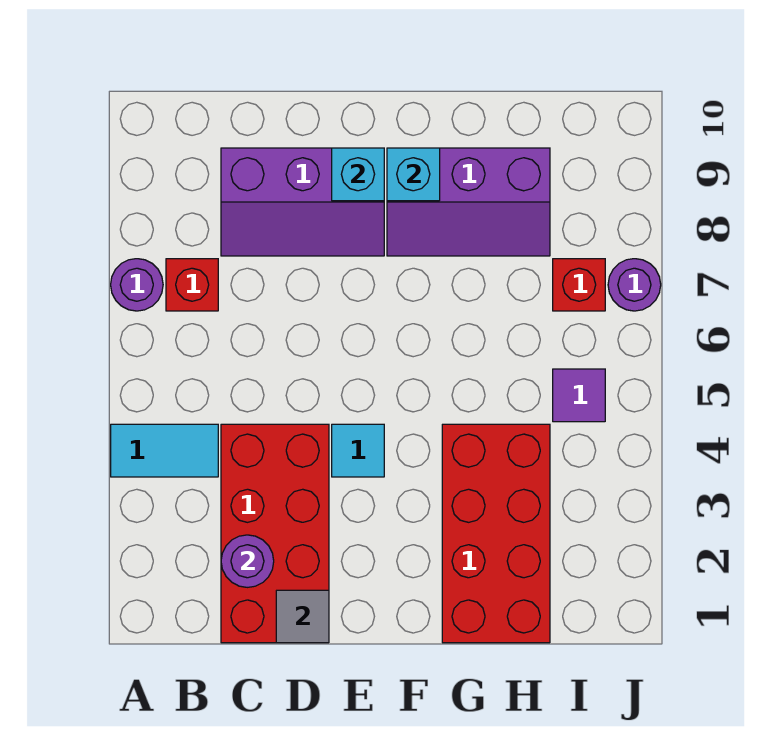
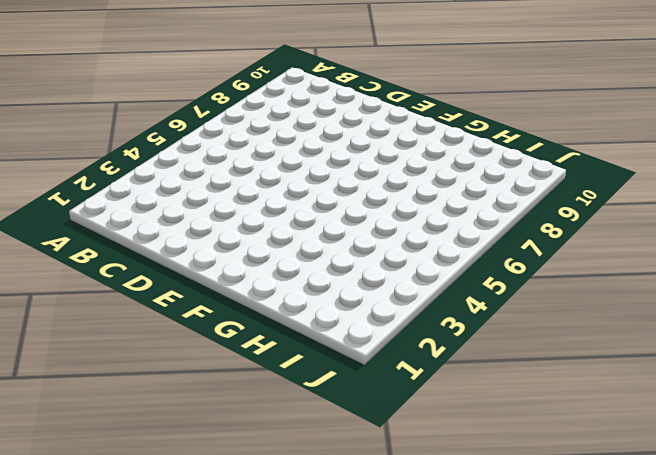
none -> cyan 1x2 tile [111,424,218,477]
none -> purple 1x1 round brick [111,259,163,311]
none -> red 1x1 brick [166,259,218,311]

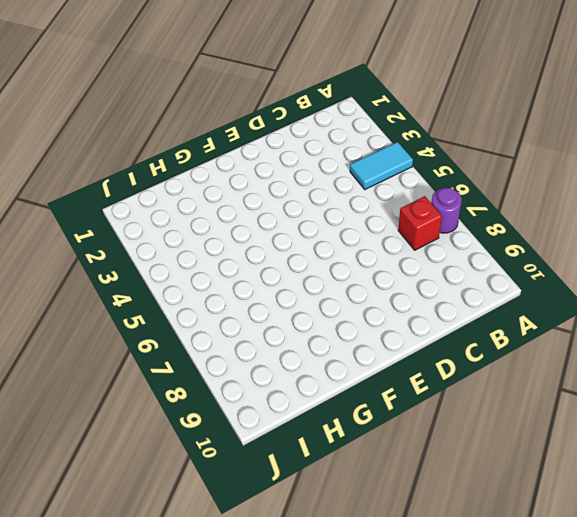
none -> red 2x4 brick [221,424,329,643]
none -> purple 2x3 slope [221,148,384,256]
none -> cyan 1x1 tile [332,424,384,477]

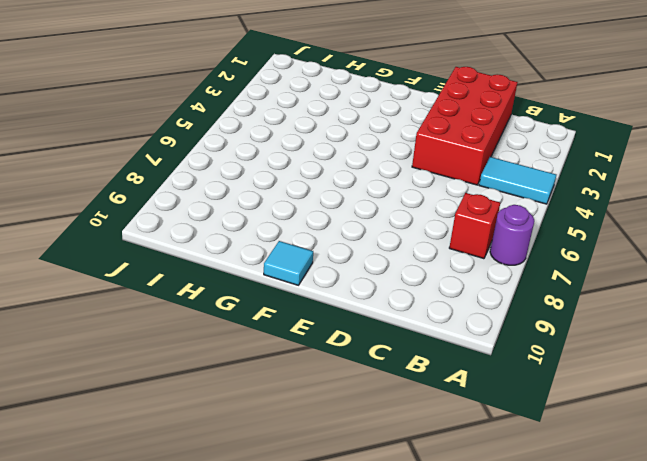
cyan 1x1 tile [264,241,313,285] -> cyan 1x1 tile moved to [332,424,384,477]
none -> purple 2x3 slope [221,148,384,256]
none -> purple 2x3 slope [387,148,550,256]
none -> red 2x4 brick [442,424,550,643]

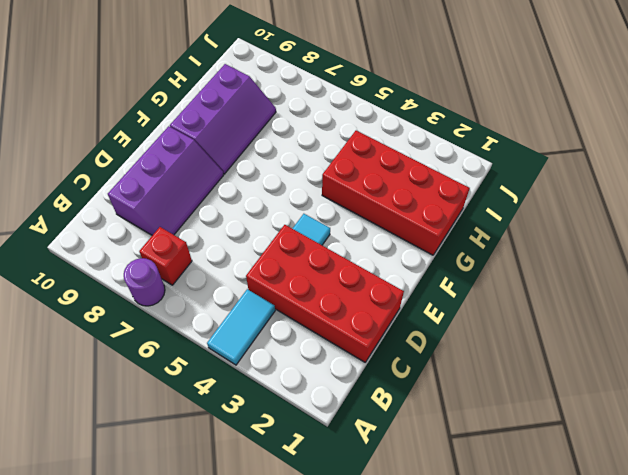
none -> purple 1x1 tile [553,369,605,422]
none -> red 1x1 brick [553,259,605,311]
none -> purple 1x1 round brick [608,259,661,311]

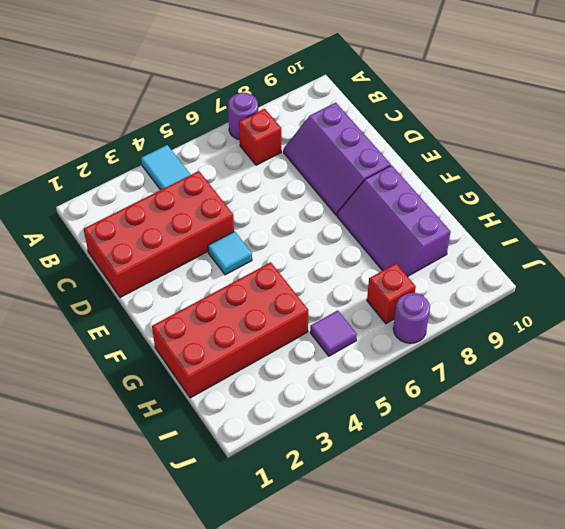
none -> purple 1x1 round brick [221,535,274,587]
none -> grey 1x1 tile [276,590,329,643]
none -> cyan 1x1 brick [332,148,384,201]

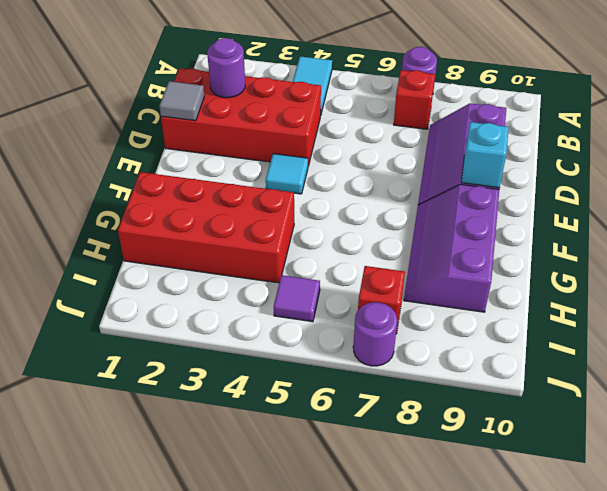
none -> cyan 1x1 brick [387,148,440,201]

